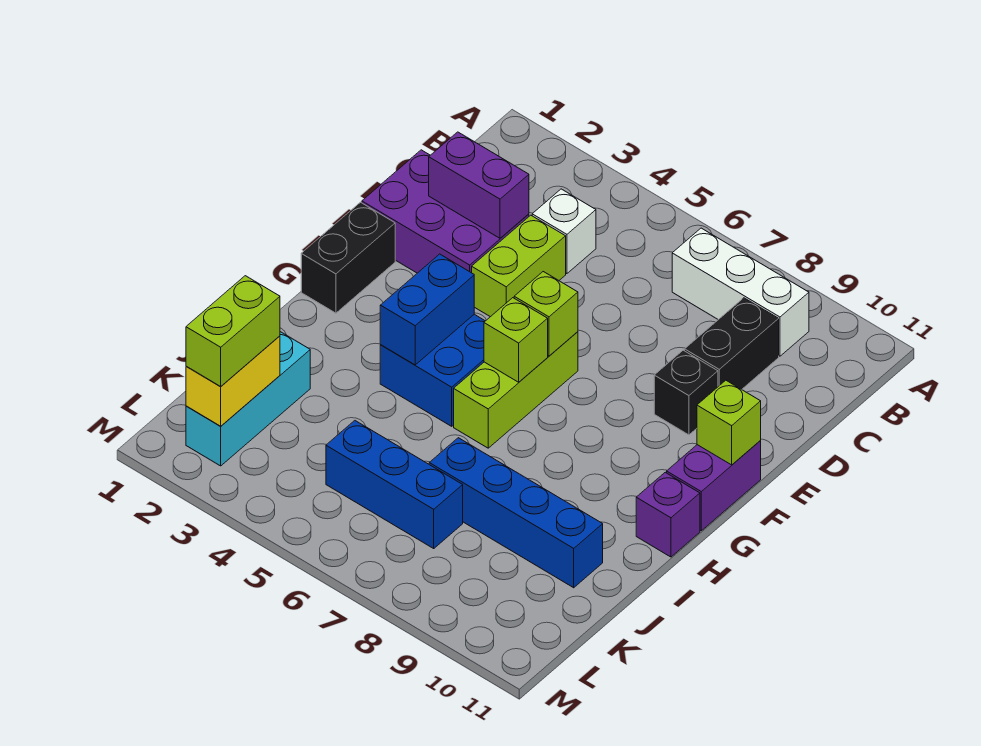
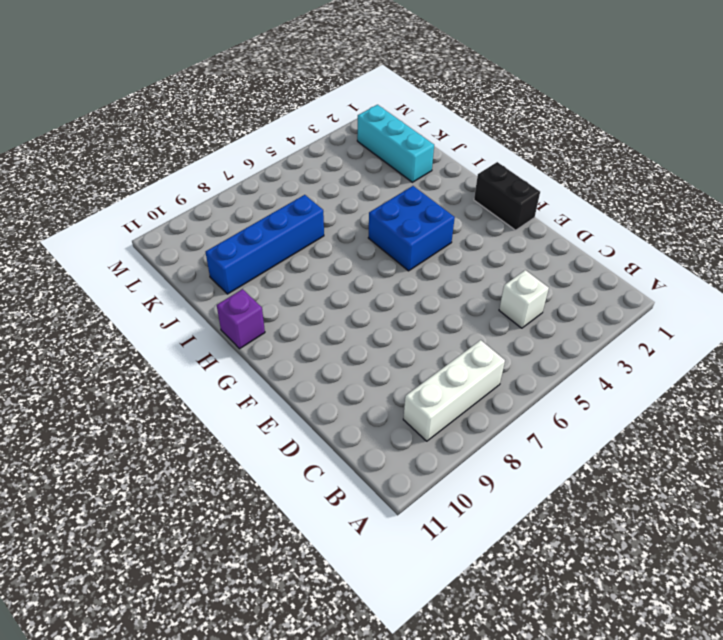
none -> black 1x2 brick [685,298,779,389]
none -> purple 2x3 brick [362,150,529,273]
none -> lime 1x2 brick [472,215,566,317]

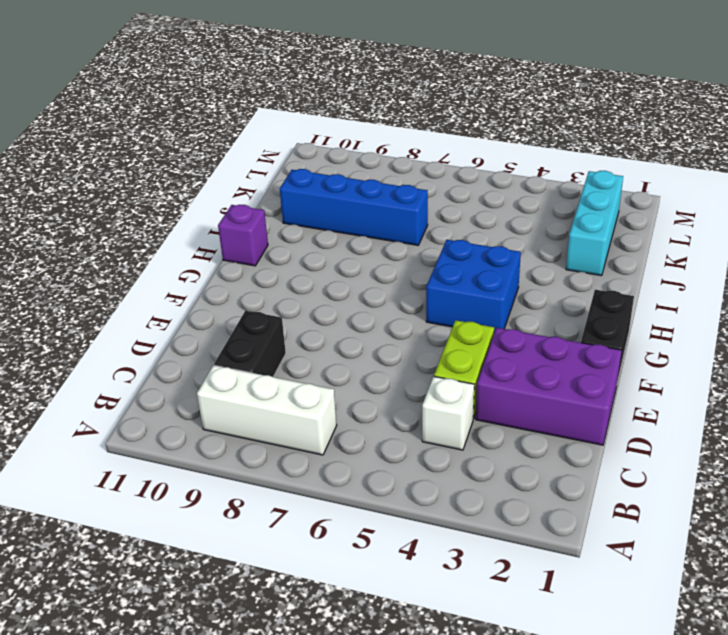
none -> black 1x1 brick [654,350,718,435]
none -> lime 1x3 brick [454,332,578,448]
none -> purple 1x2 brick [667,441,761,531]

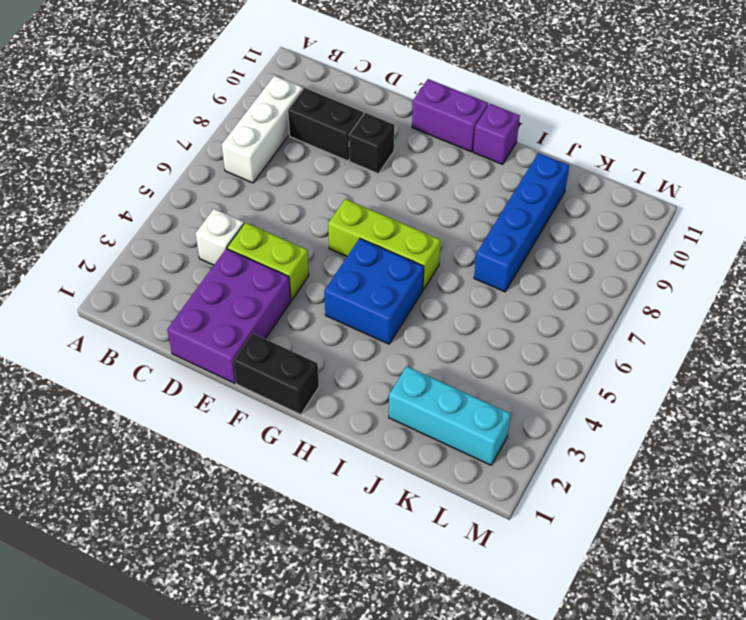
none -> blue 1x3 brick [326,421,463,548]
none -> purple 1x2 brick [429,132,529,238]
none -> lime 1x1 brick [514,272,578,356]

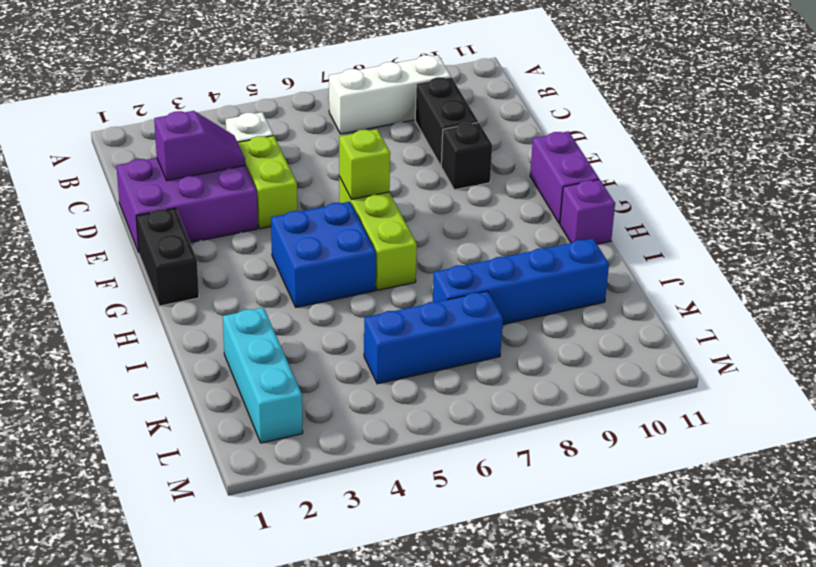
purple 1x2 slope [154,111,245,181] -> purple 1x2 brick [429,132,529,238]
none -> lime 1x1 brick [697,380,761,465]
none -> blue 1x2 brick [380,254,474,365]
none -> lime 1x1 brick [484,298,548,382]

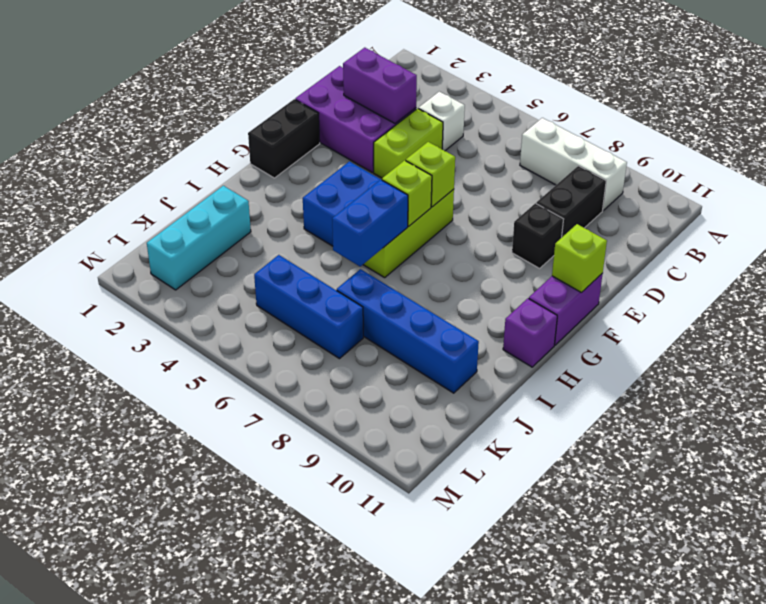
blue 1x2 brick [332,180,408,266] -> blue 1x2 brick moved to [380,254,474,365]
none -> yellow 1x2 brick [186,336,280,426]
none -> lime 1x2 brick [186,276,280,387]

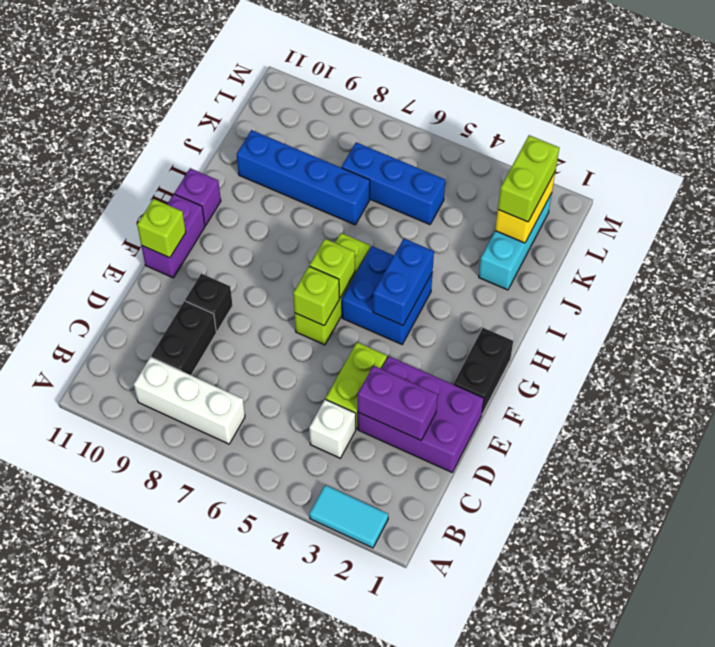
cyan 1x2 tile [309,485,388,548] -> none

